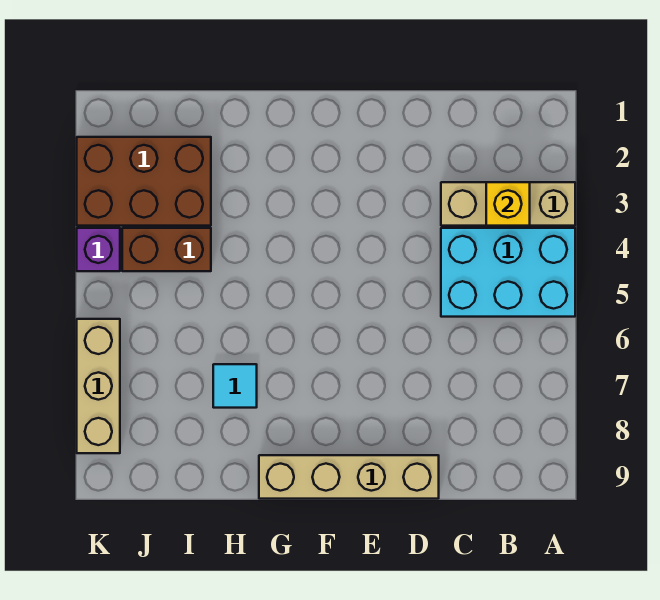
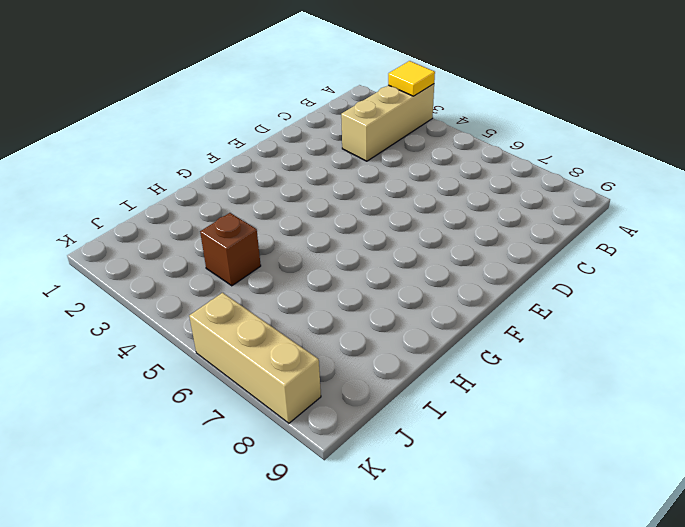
yellow 1x1 tile [388,61,435,96] -> none
brown 1x1 brick [200,213,261,286] -> brown 1x2 brick [122,228,211,271]
none -> cyan 2x3 brick [441,228,575,317]
none -> tan 1x4 brick [259,455,439,499]

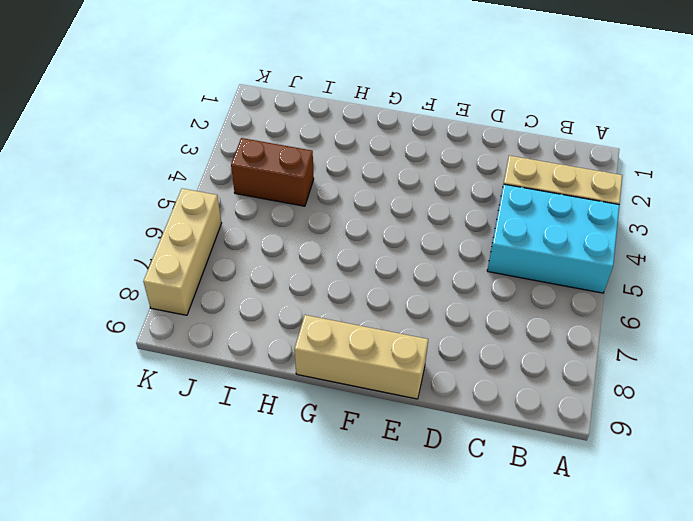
tan 1x3 brick [294,315,428,399] -> tan 1x4 brick [259,455,439,499]
none -> cyan 1x1 tile [213,364,257,408]
none -> brown 2x3 brick [77,137,211,226]

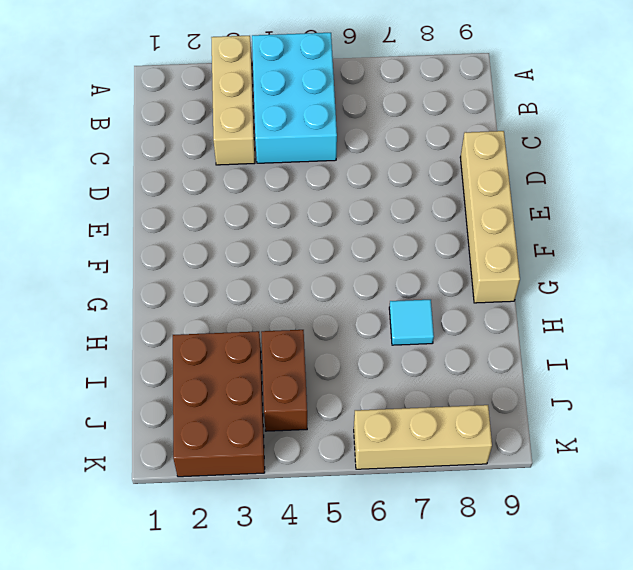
none -> purple 1x1 brick [77,228,120,271]
none -> yellow 1x1 brick [486,182,530,226]

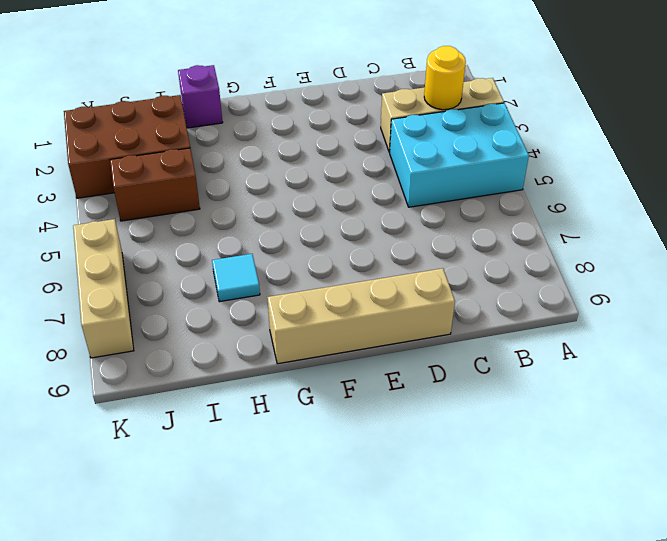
yellow 1x1 round brick [424,46,466,110] -> yellow 1x1 brick [486,182,530,226]
purple 1x1 brick [178,65,223,128] -> purple 1x1 brick moved to [77,228,120,271]

